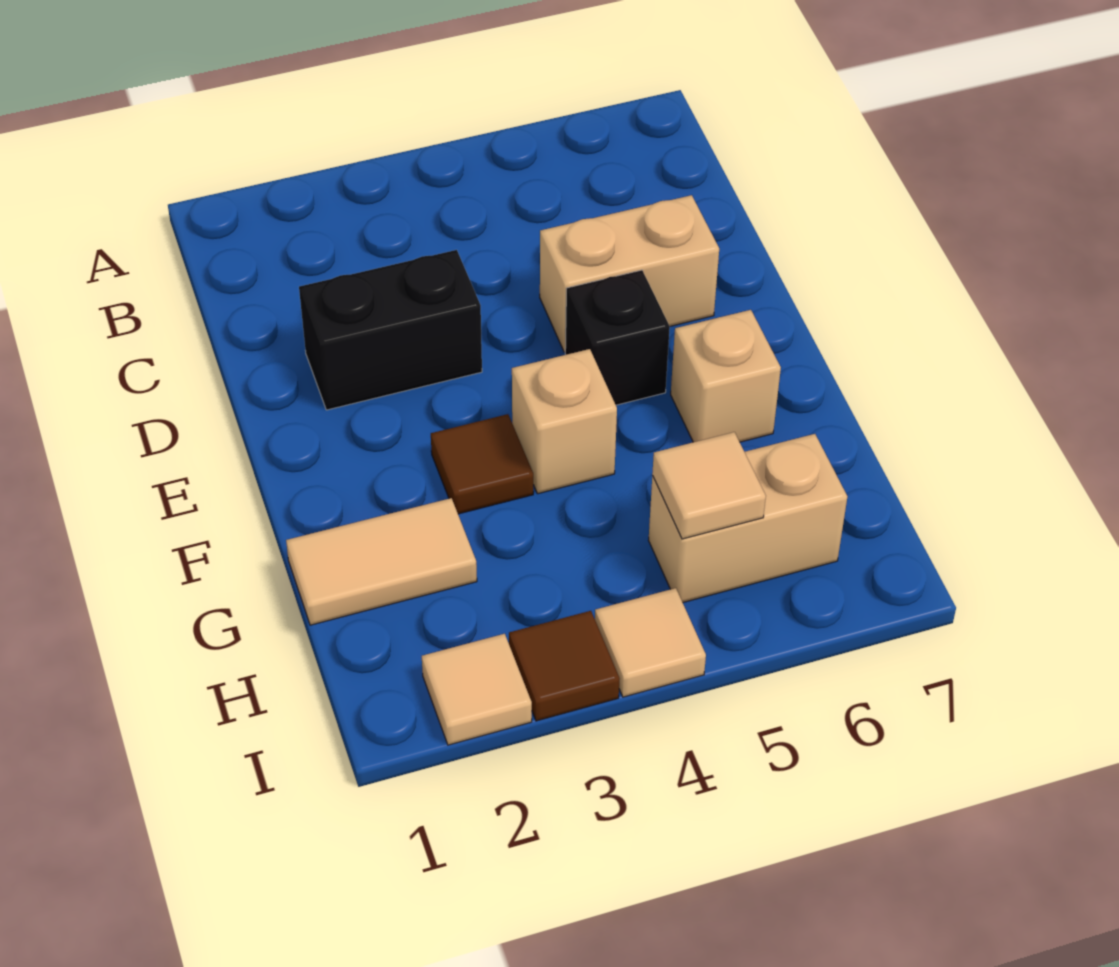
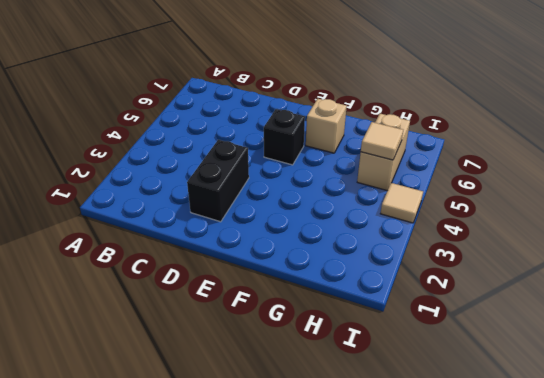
none -> tan 1x2 brick [540,195,719,352]
none -> brown 1x1 tile [431,414,533,514]
none -> tan 1x1 brick [512,349,617,494]

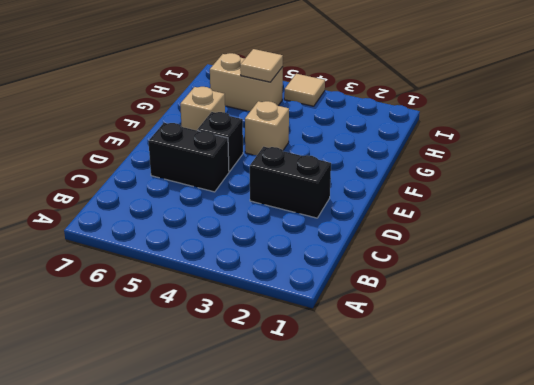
black 1x2 brick [148,123,229,192] -> tan 1x2 brick [540,195,719,352]
none -> brown 1x1 tile [431,414,533,514]
none -> tan 1x2 tile [286,498,477,625]
none -> tan 1x1 tile [422,634,532,745]

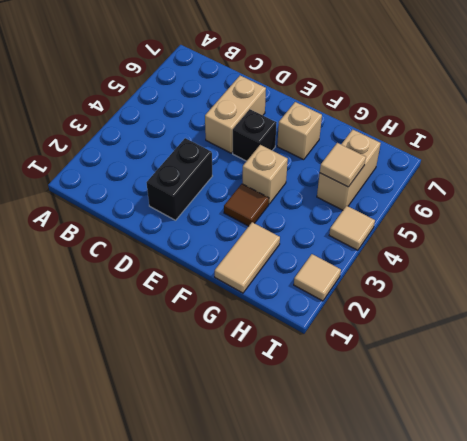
none -> brown 1x1 tile [509,611,620,721]

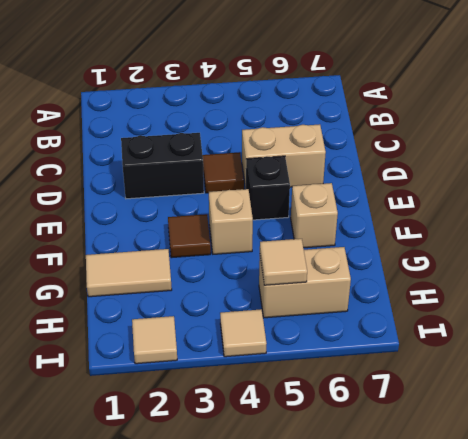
brown 1x1 tile [203,152,244,193] -> brown 1x1 tile moved to [509,611,620,721]

